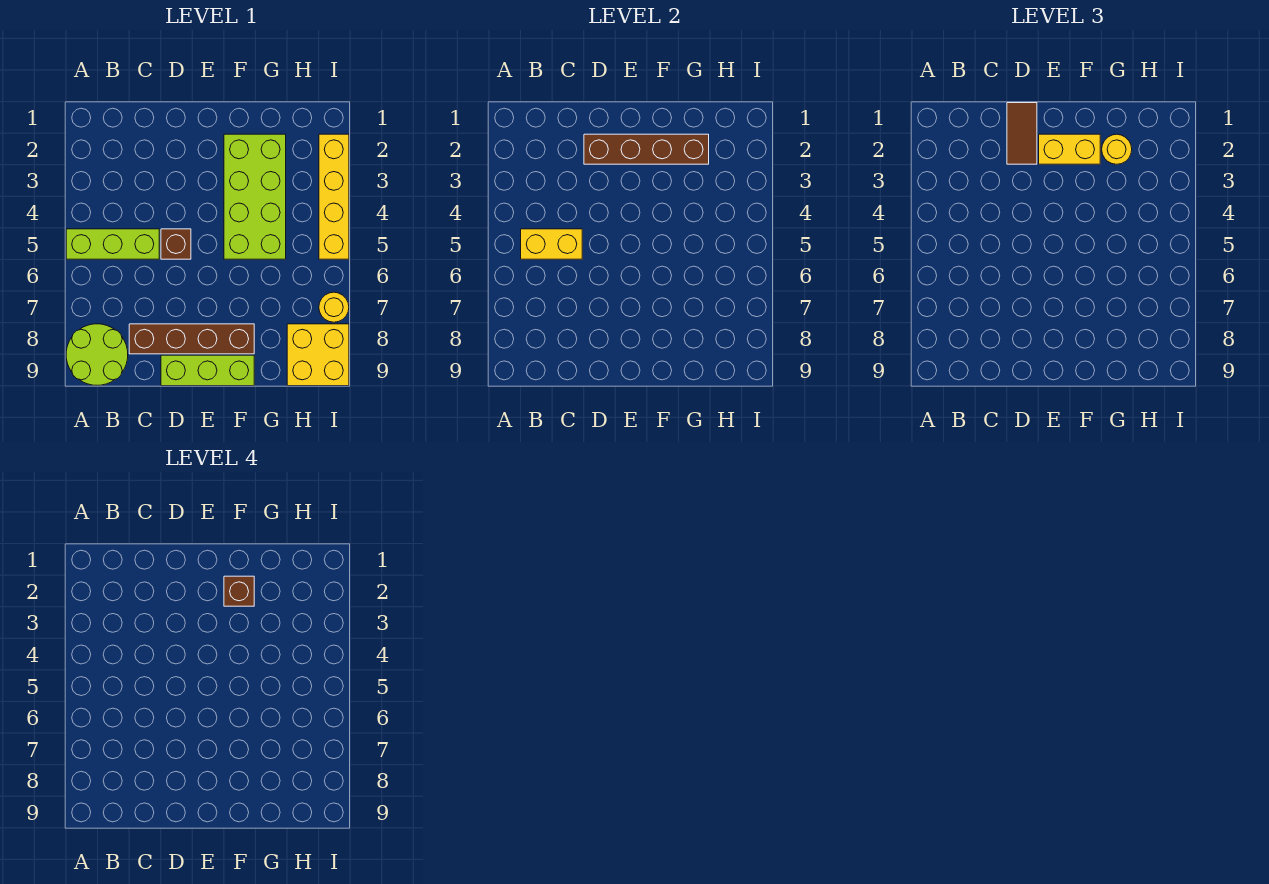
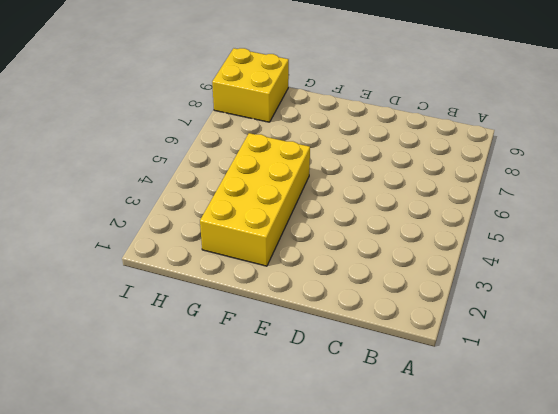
yellow 2x4 brick [200,133,310,266] -> lime 2x4 brick [224,134,286,259]
none -> lime 1x3 brick [66,229,159,259]
none -> lime 2x2 round brick [66,324,128,385]
none -> brown 1x4 brick [129,324,254,354]

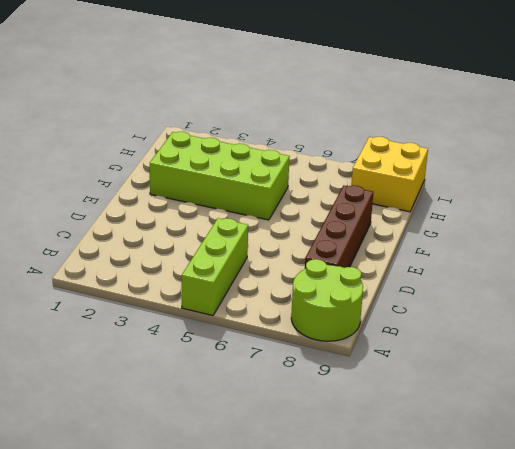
none -> brown 1x1 brick [161,229,191,259]
none -> lime 1x3 brick [161,355,254,386]
none -> yellow 1x4 brick [319,134,349,259]

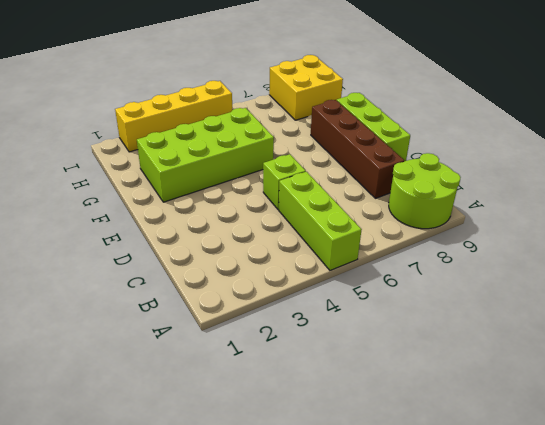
lime 1x1 brick [263,154,306,209] -> brown 1x1 brick [161,229,191,259]
none -> yellow 1x1 round brick [319,292,349,322]
none -> yellow 1x2 brick [521,229,582,259]
none -> brown 1x4 brick [584,134,709,164]

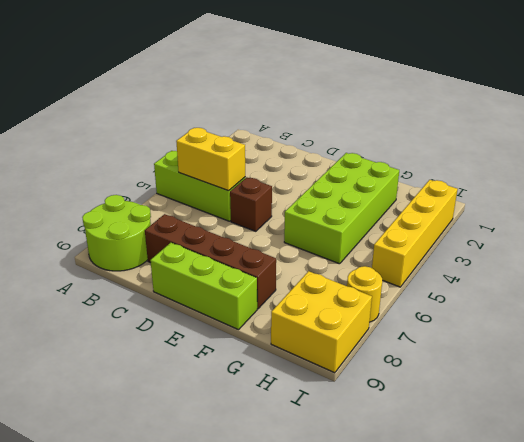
none -> brown 1x4 brick [584,134,709,164]
none -> brown 1x2 tile [1007,103,1037,164]
none -> yellow 1x2 brick [1039,134,1100,164]

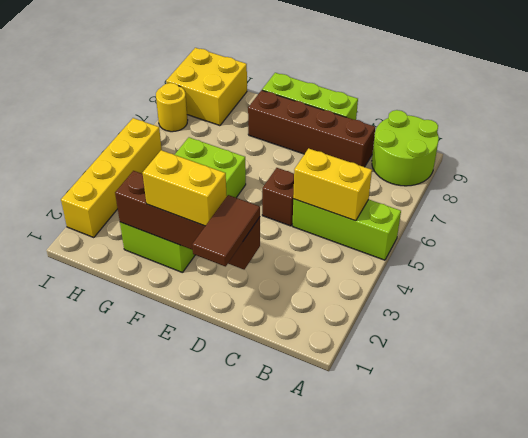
none -> yellow 1x1 round brick [1102,134,1132,164]
none -> brown 1x1 brick [224,576,254,606]

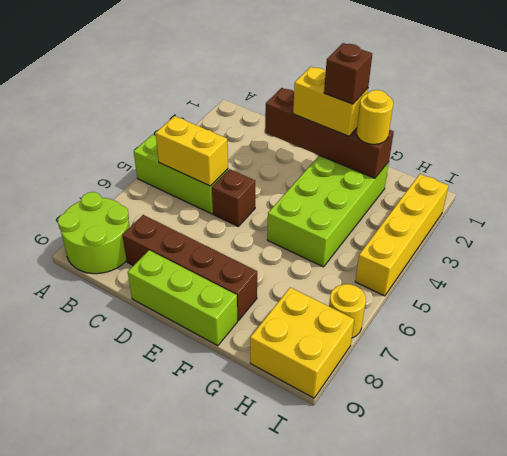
none -> brown 1x2 tile [1007,103,1037,164]

